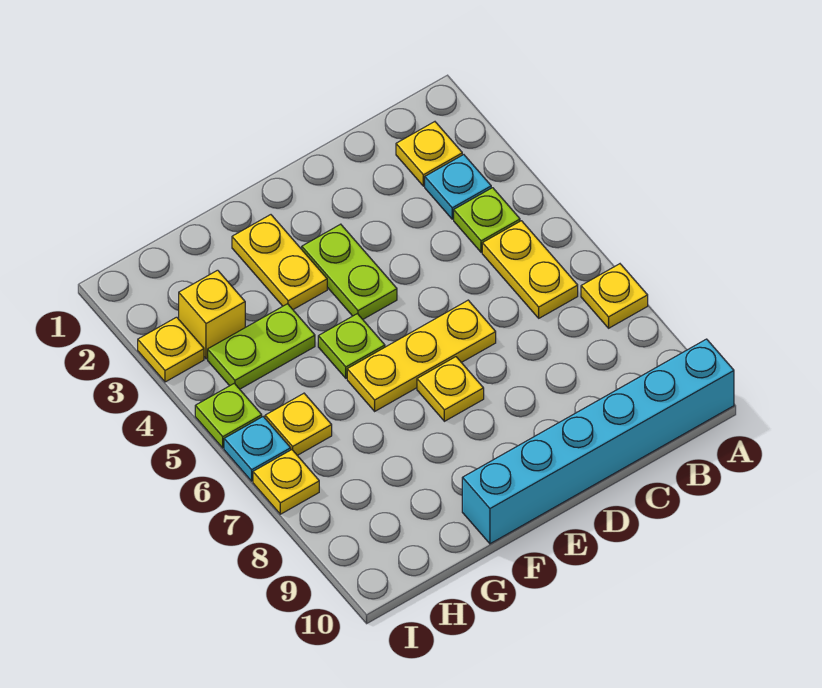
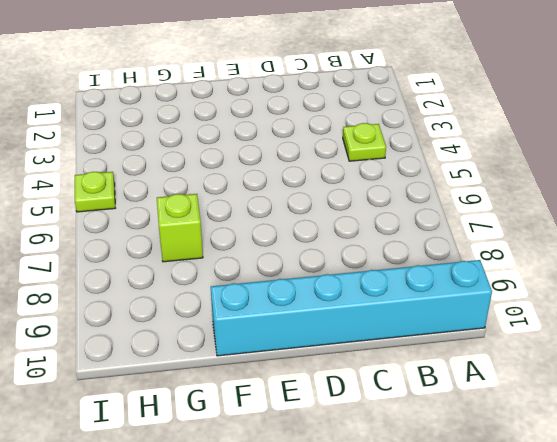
lime 1x1 brick [157,194,203,262] -> none
none -> yellow 1x1 plate [581,264,648,328]
none -> yellow 1x1 plate [396,122,462,186]
none -> cyan 1x1 plate [425,155,491,219]

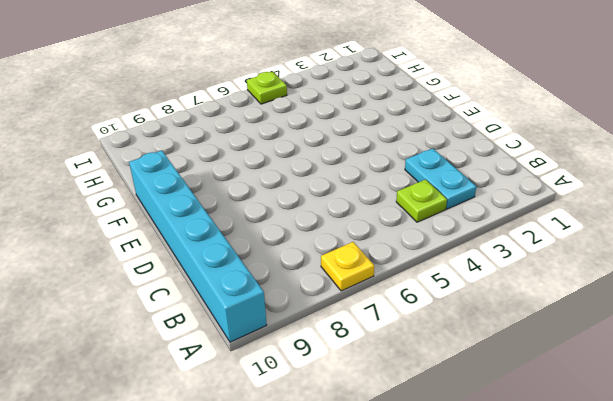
cyan 1x2 plate [405,148,477,209] -> cyan 1x1 plate [425,155,491,219]
none -> yellow 1x1 plate [396,122,462,186]
none -> yellow 1x2 plate [482,221,578,318]
none -> yellow 1x3 plate [347,300,496,411]

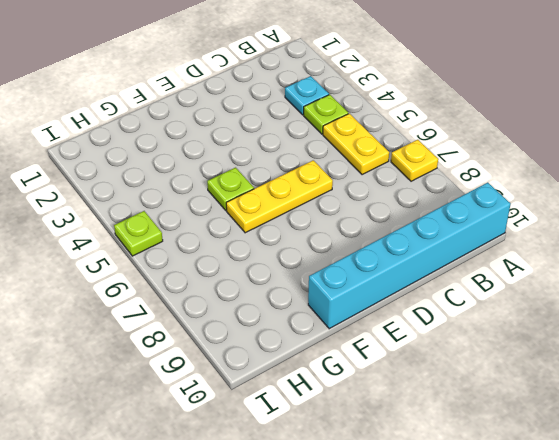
none -> yellow 1x1 plate [396,122,462,186]
none -> lime 1x2 plate [302,224,397,319]
none -> yellow 1x1 plate [417,357,484,421]

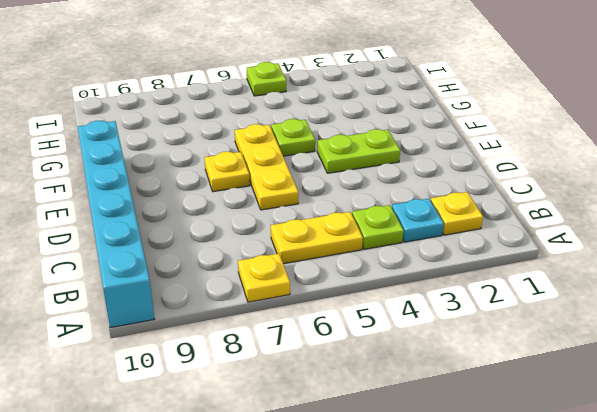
none -> yellow 1x2 plate [232,215,327,309]
none -> lime 1x2 plate [208,304,315,389]
none -> yellow 1x1 brick [179,270,245,359]

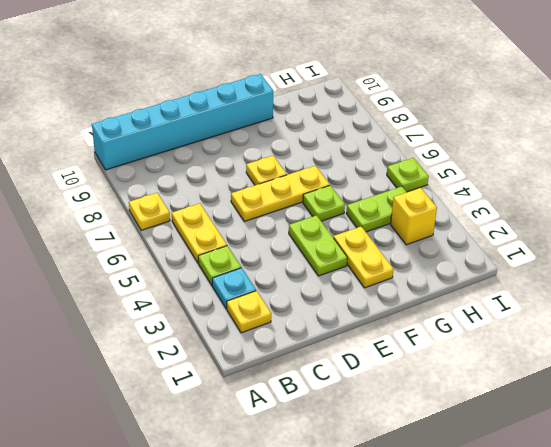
none -> yellow 1x1 plate [265,393,332,455]
none -> yellow 1x1 plate [138,317,204,382]
none -> cyan 1x1 plate [224,417,291,481]

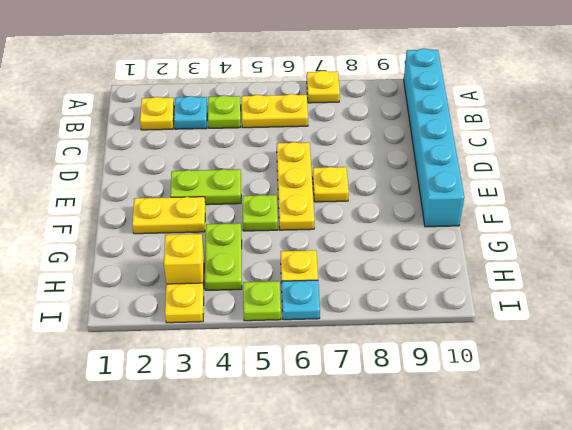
none -> yellow 1x1 plate [253,450,319,514]

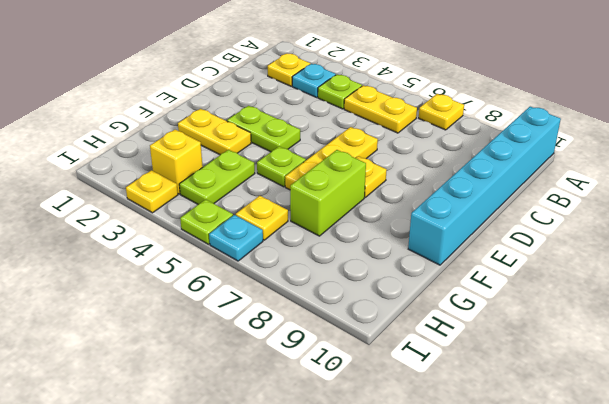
lime 1x2 brick [290,150,366,236] -> none
none -> yellow 1x1 plate [253,450,319,514]

